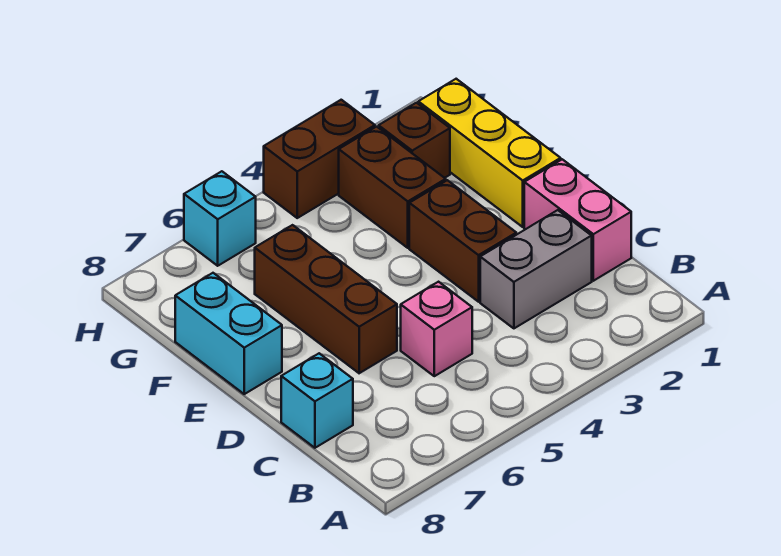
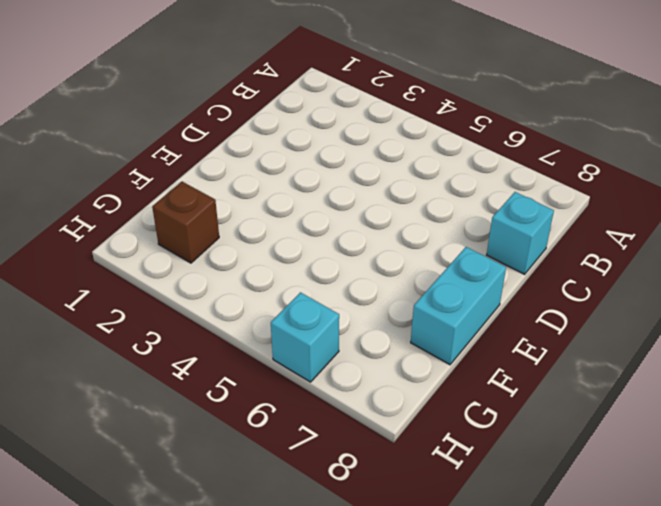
none -> pink 1x2 brick [524,159,631,281]
none -> grey 1x2 brick [480,210,592,328]
none -> pink 1x1 brick [401,282,472,376]

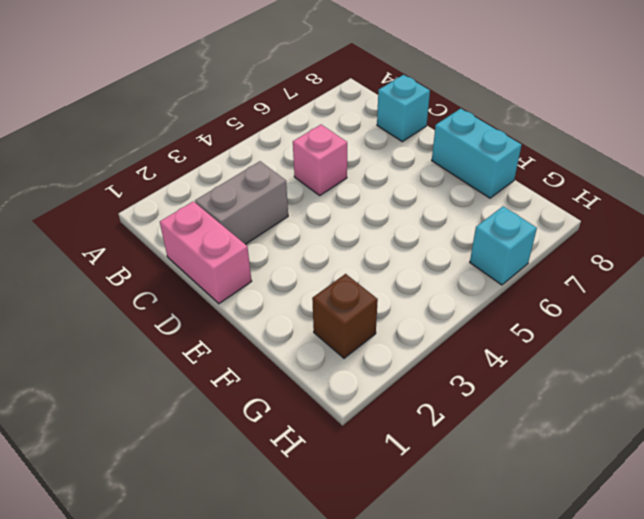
none -> brown 1x2 brick [409,180,516,302]
none -> brown 1x3 brick [255,225,397,373]
none -> yellow 1x3 brick [418,79,561,227]

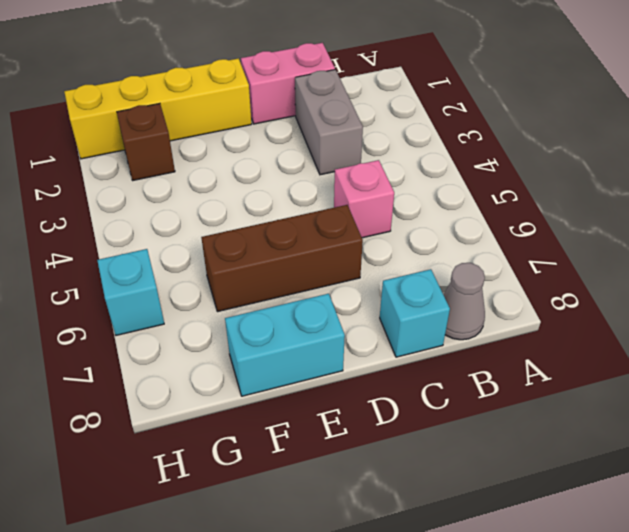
grey 1x1 cone [443,263,485,340] -> none
yellow 1x4 brick [64,58,252,159] -> yellow 1x3 brick [418,79,561,227]
none -> brown 1x2 brick [409,180,516,302]
none -> brown 1x2 brick [339,127,446,248]
none -> brown 1x2 brick [264,100,375,218]

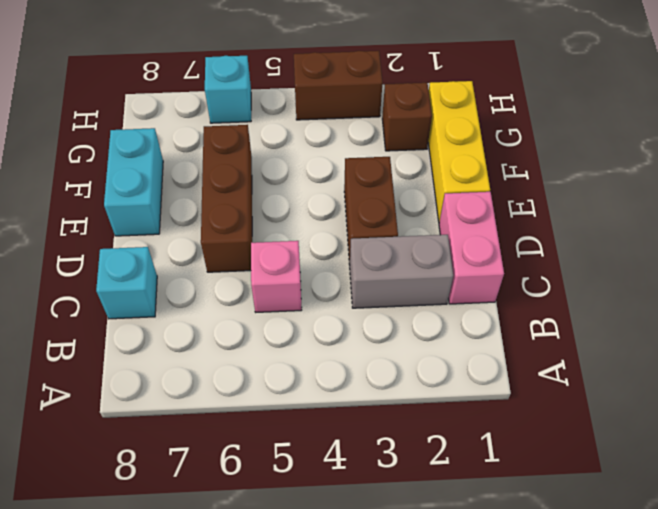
none -> brown 1x2 brick [339,127,446,248]

